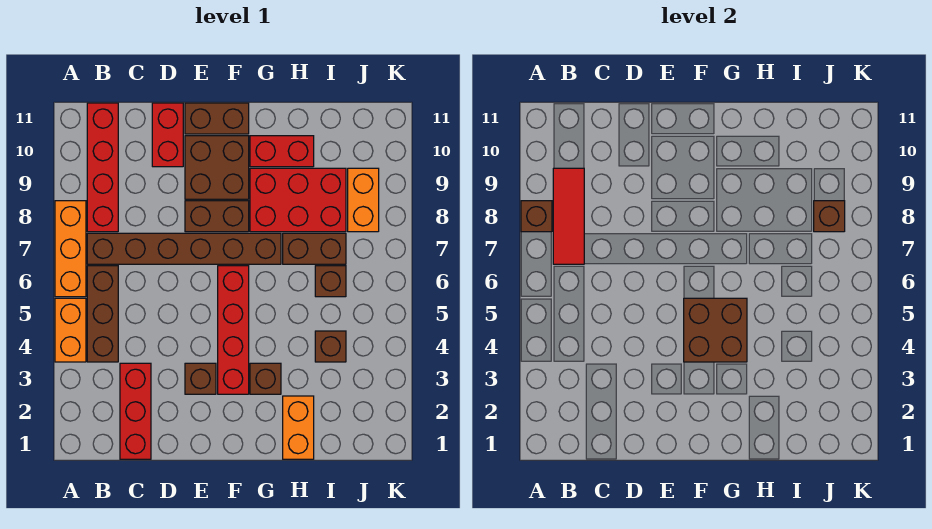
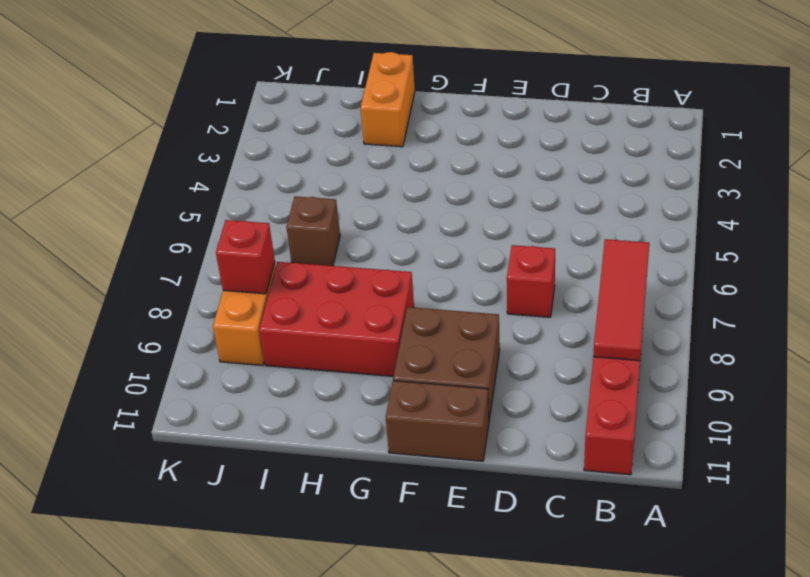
red 1x1 brick [507,245,555,317] -> brown 1x6 brick [87,233,281,264]
red 1x1 brick [216,220,275,294] -> brown 1x1 brick [814,201,845,232]
none -> orange 1x2 brick [55,298,86,362]
none -> orange 1x3 brick [55,201,86,297]
none -> brown 1x3 brick [87,266,118,362]

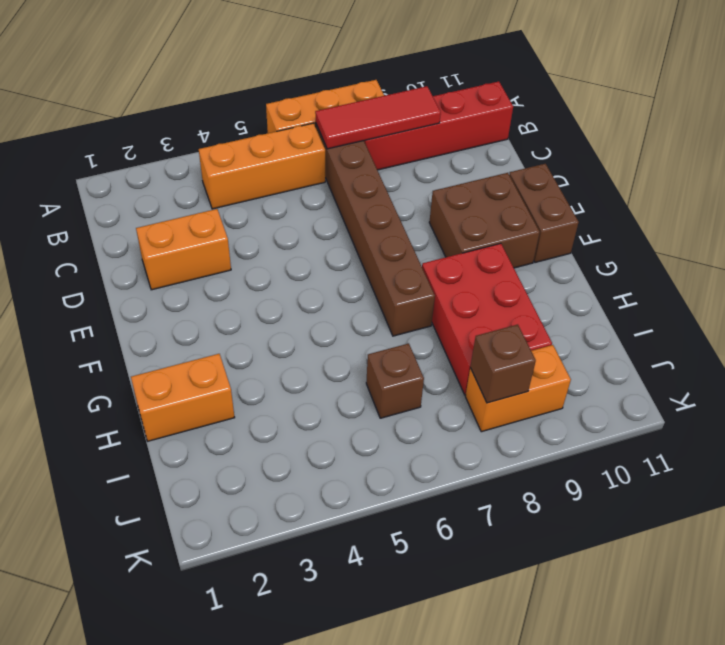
orange 1x3 brick [199,123,325,209] -> brown 1x3 brick [87,266,118,362]
orange 1x2 brick [136,209,231,290] -> orange 1x2 brick moved to [55,298,86,362]
none -> red 1x3 brick [120,363,151,459]
none -> red 1x2 brick [152,103,183,167]
none -> brown 1x1 brick [185,363,216,394]

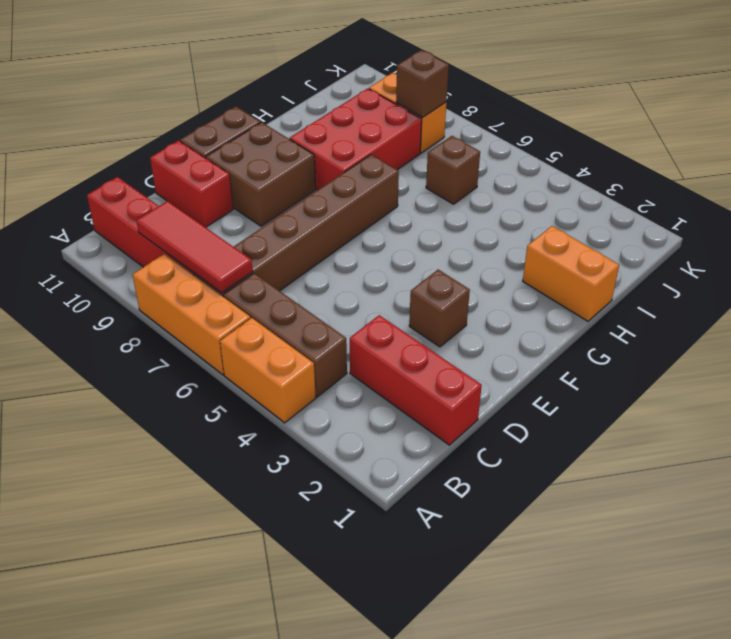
none -> brown 1x2 brick [185,201,249,232]
none -> red 1x4 brick [218,266,249,394]
none -> brown 1x1 brick [250,363,281,394]

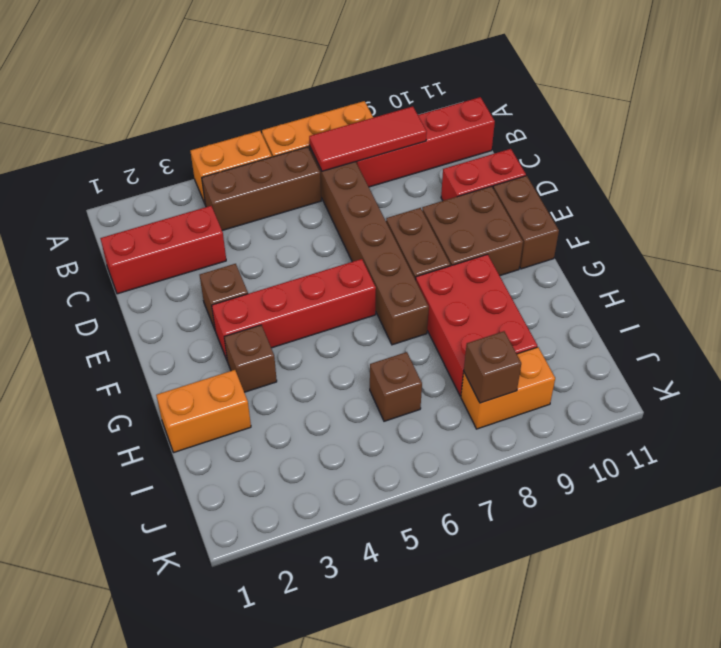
none -> red 1x2 brick [250,136,314,167]
none -> brown 1x2 brick [283,233,346,264]
none -> brown 1x1 brick [315,331,346,362]

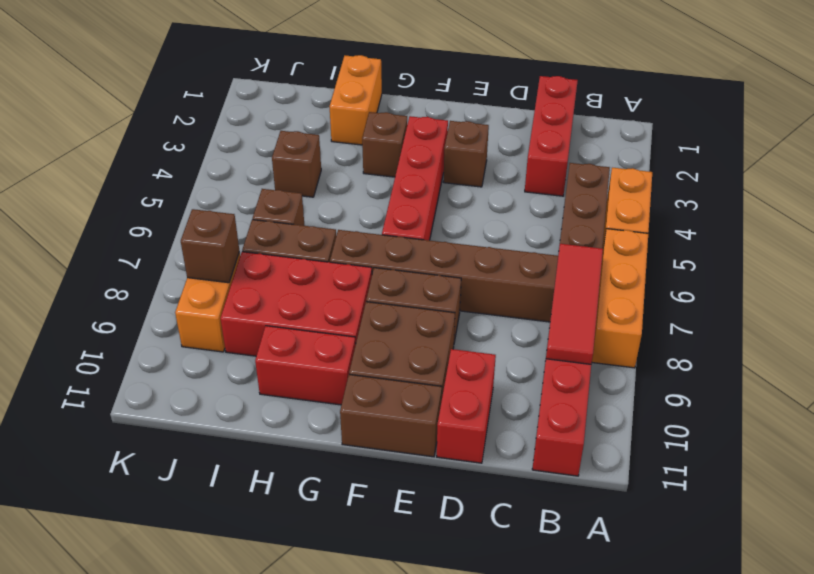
none -> brown 1x1 brick [521,201,552,232]
none -> brown 2x2 brick [684,298,747,362]

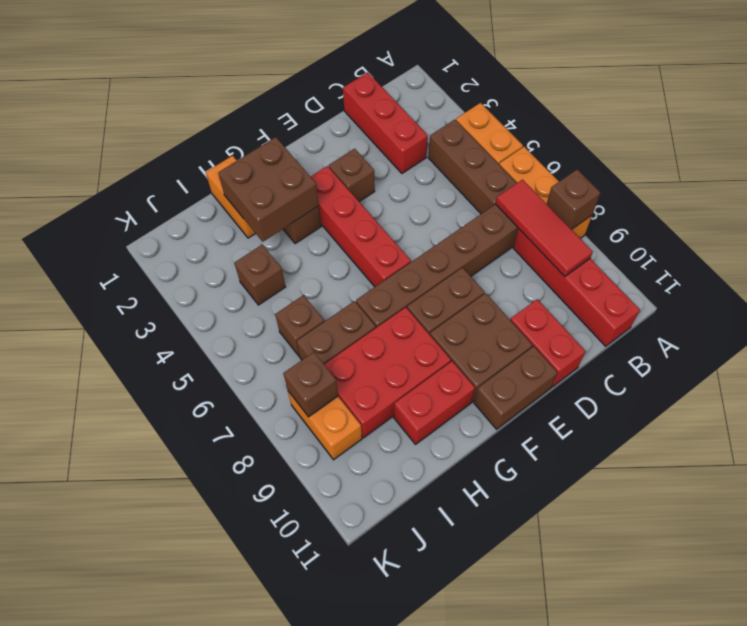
brown 2x2 brick [218,137,319,242] -> brown 2x2 brick moved to [684,298,747,362]

